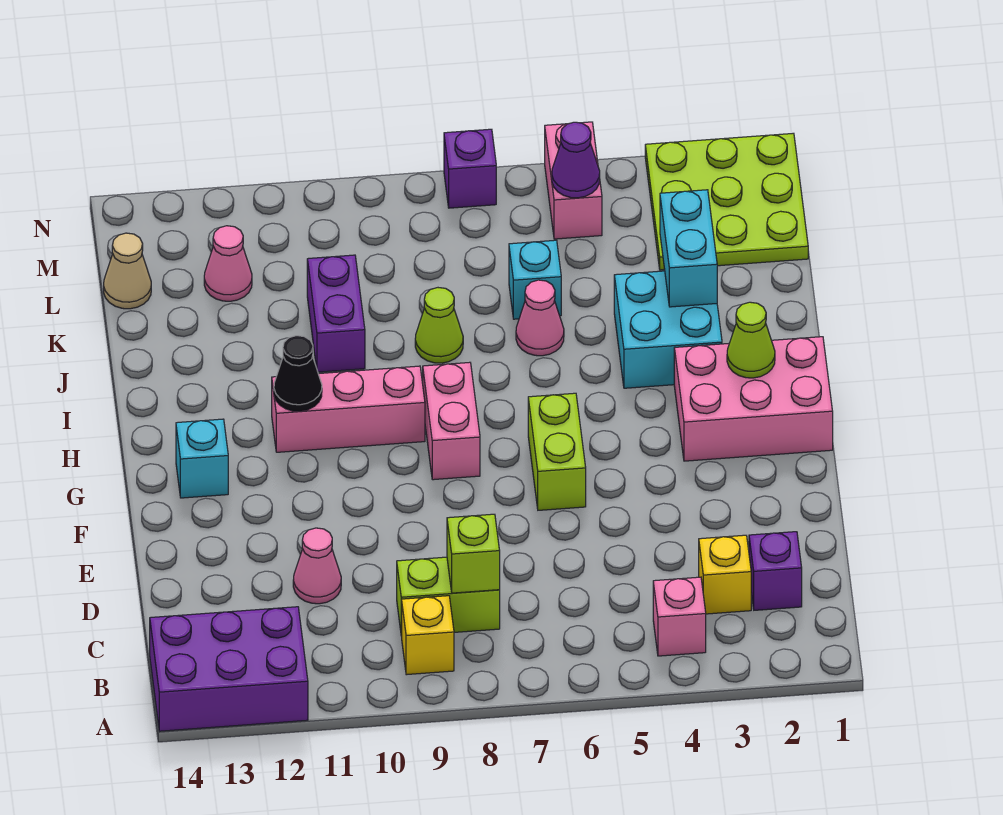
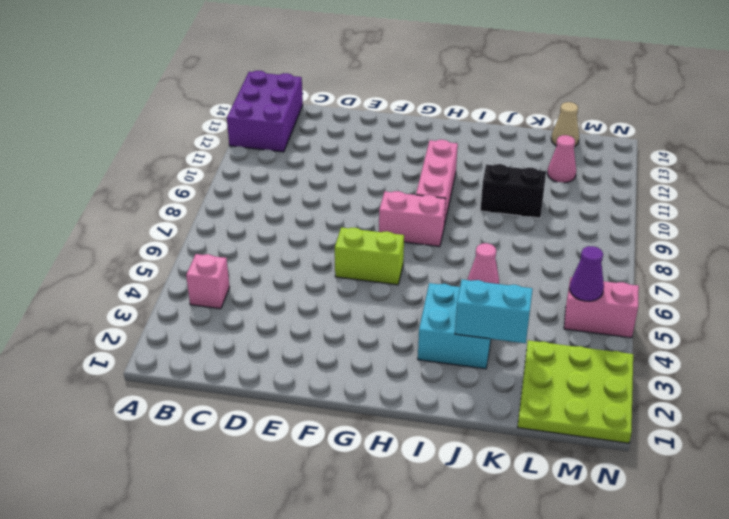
black 1x2 brick [480,164,546,218] -> purple 1x2 brick [307,255,365,372]
none -> yellow 1x1 brick [402,596,454,675]
none -> purple 1x1 brick [749,532,802,610]
none -> yellow 1x1 brick [699,535,751,614]

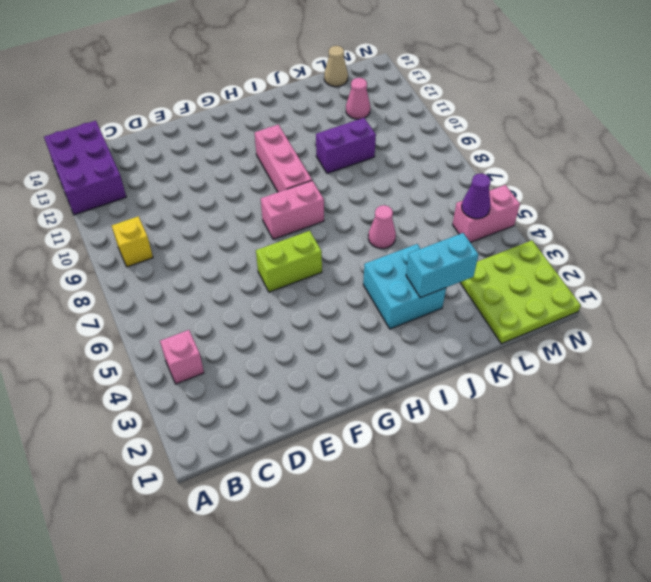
none -> purple 1x1 brick [749,532,802,610]
none -> yellow 1x1 brick [699,535,751,614]
none -> lime 1x2 brick [397,557,500,636]

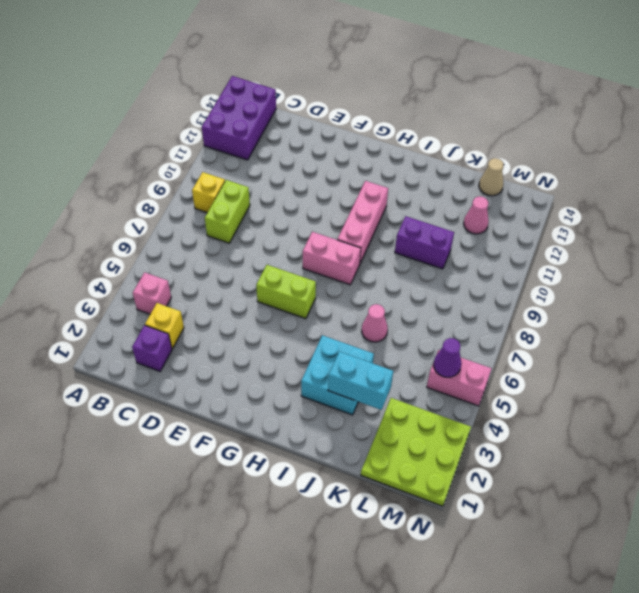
none -> pink 1x1 cone [293,528,341,604]
none -> pink 2x3 brick [674,337,833,461]
none -> cyan 1x1 brick [176,419,228,498]

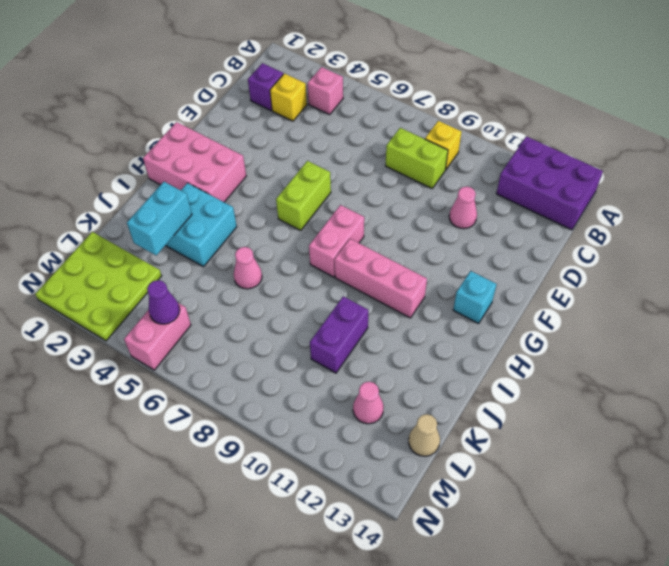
none -> lime 1x1 cone [415,288,463,363]
none -> cyan 1x1 brick [509,240,561,319]
none -> purple 1x1 brick [444,129,496,208]

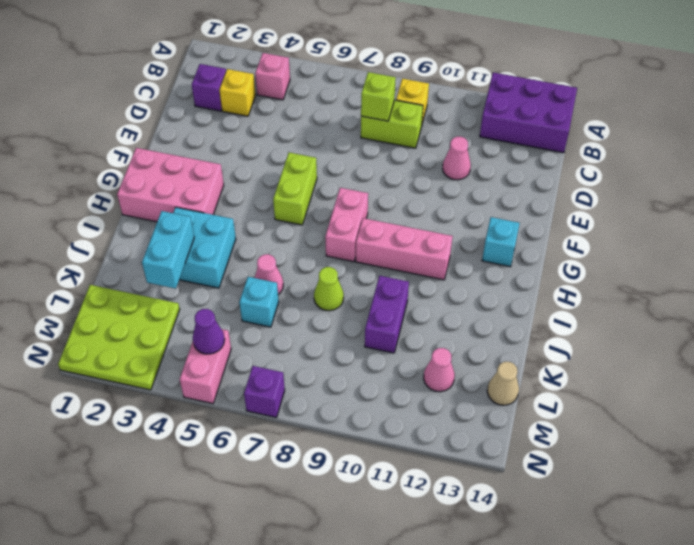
none -> lime 1x1 cone [727,302,775,378]
none -> black 1x1 cone [274,336,322,411]

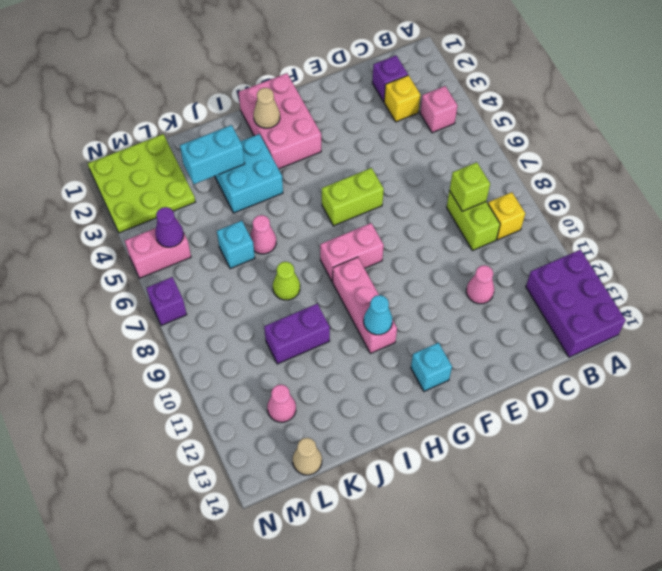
tan 1x1 cone [254,88,280,128] -> lime 1x1 cone [727,302,775,378]
cyan 1x1 cone [364,295,392,335] -> black 1x1 cone [274,336,322,411]

